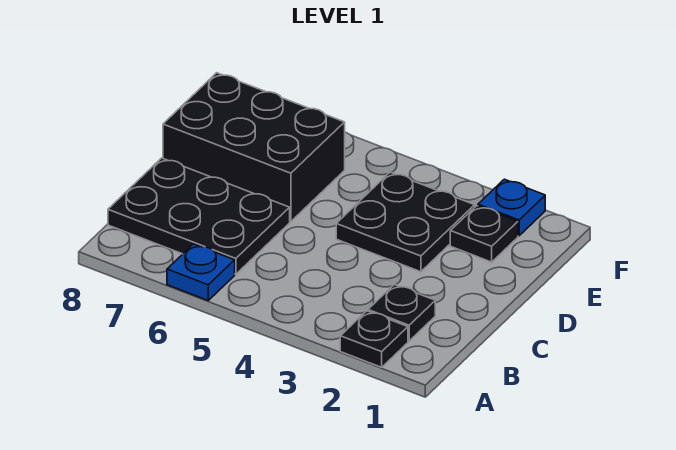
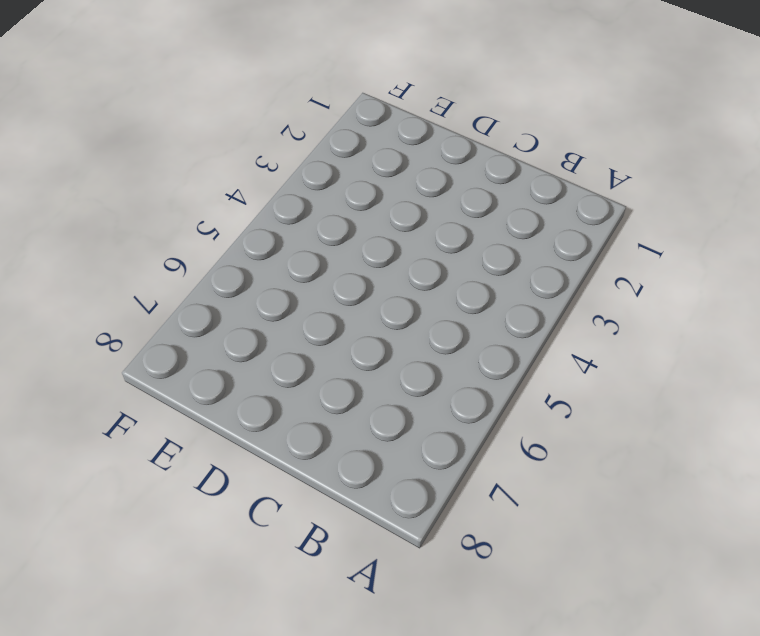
none -> black 1x1 plate [340,311,408,367]
none -> blue 1x1 plate [167,244,235,300]

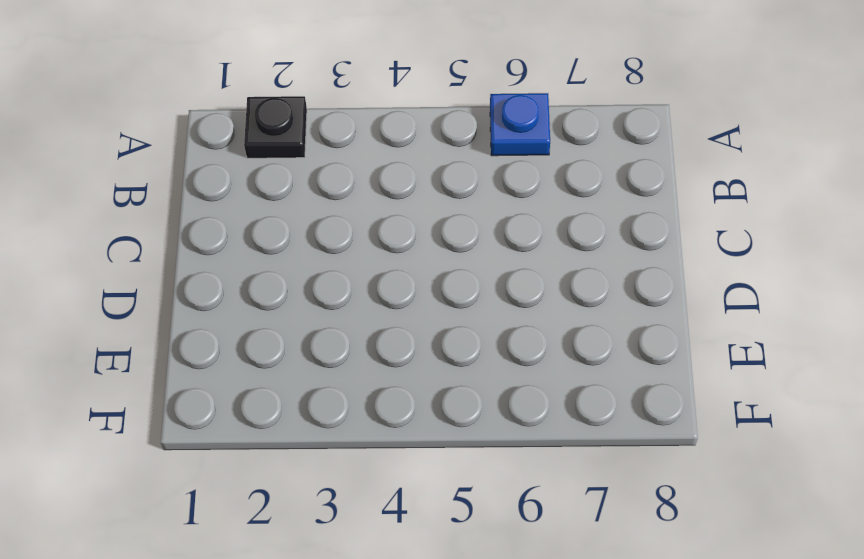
none -> black 1x1 plate [368,285,435,341]
none -> black 2x3 plate [108,158,290,274]

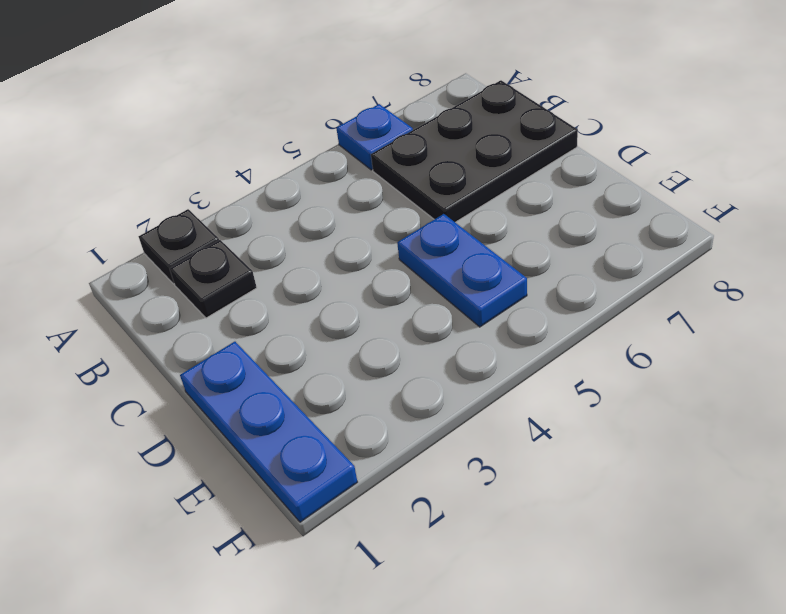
blue 1x3 plate [180,342,357,522] -> none
blue 1x2 plate [397,214,527,327] -> none
none -> black 2x2 plate [336,172,475,272]
none -> black 2x3 brick [163,73,345,222]

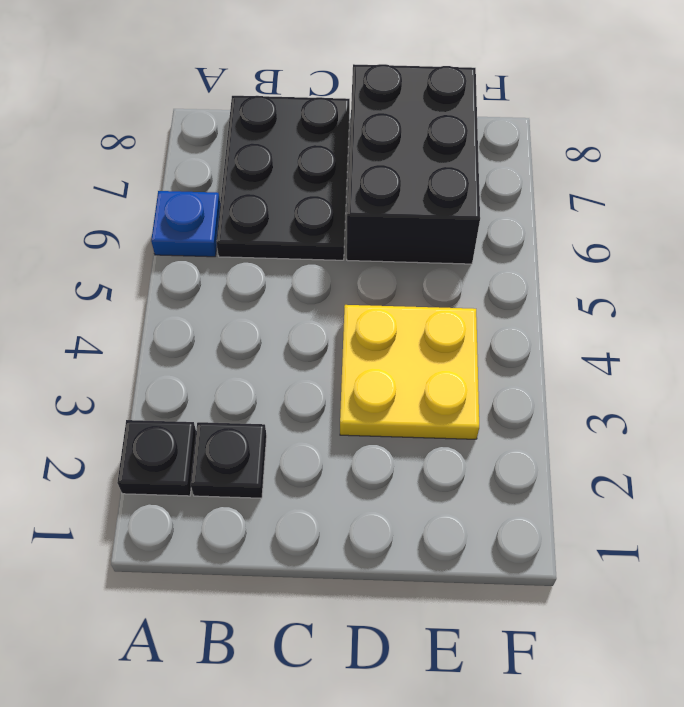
yellow 2x2 plate [340,305,479,439] -> black 2x2 plate [336,172,475,272]
none -> black 1x1 plate [450,206,518,262]
none -> blue 1x1 plate [478,179,545,236]

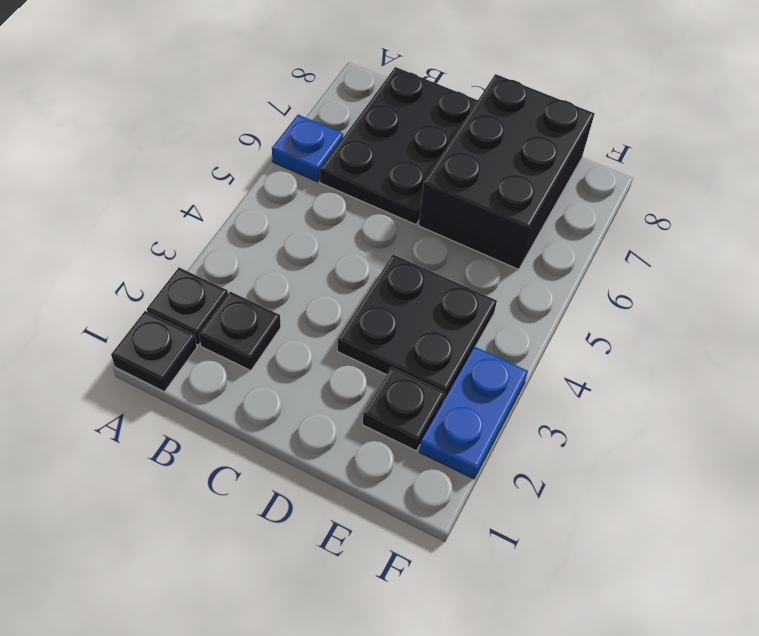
black 1x1 plate [111,311,197,391] -> none
blue 1x2 plate [419,347,528,479] -> blue 1x1 plate [478,179,545,236]

